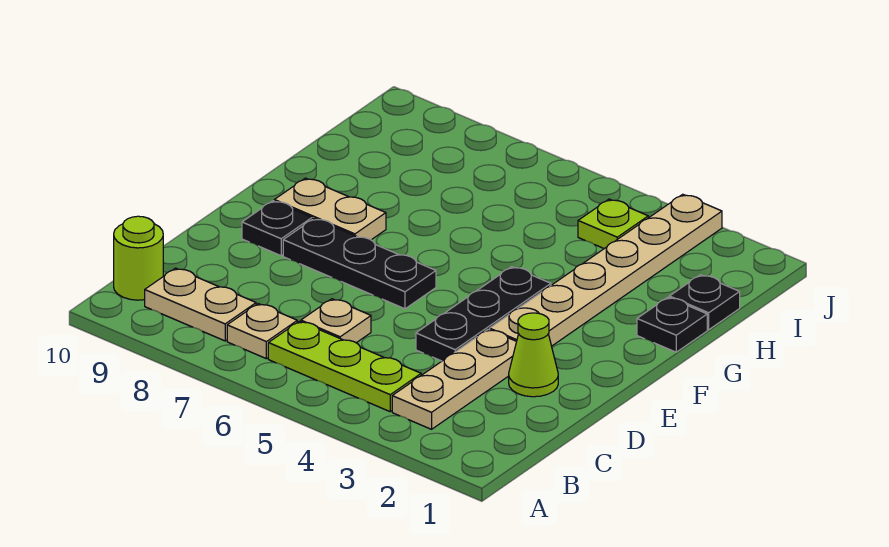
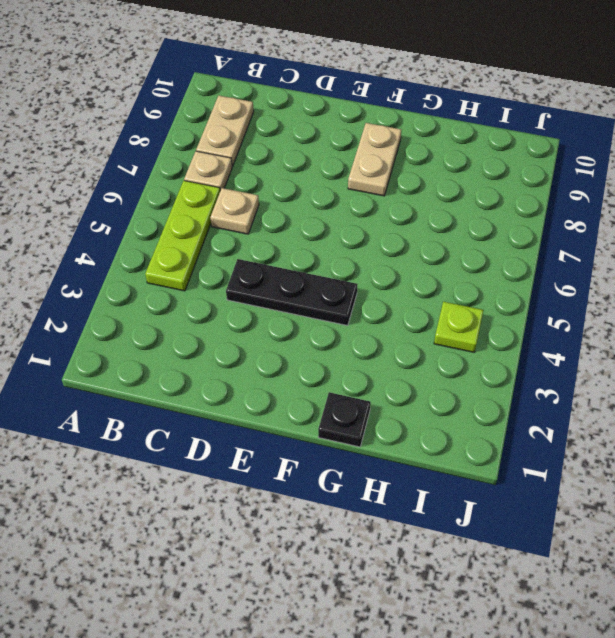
none -> tan 1x3 plate [392,329,517,429]
none -> lime 1x1 round brick [114,216,163,300]
none -> lime 1x1 cone [509,313,558,397]

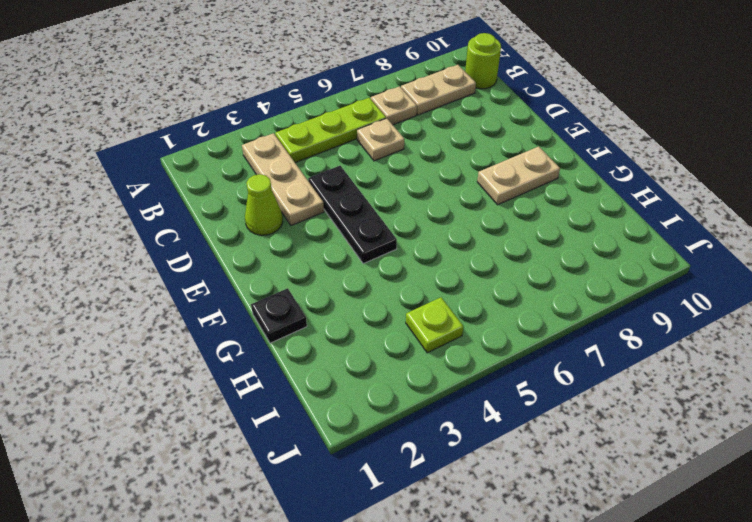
none -> tan 1x6 plate [490,194,722,346]
none -> black 1x3 plate [283,218,436,309]
none -> black 1x1 plate [242,201,312,256]

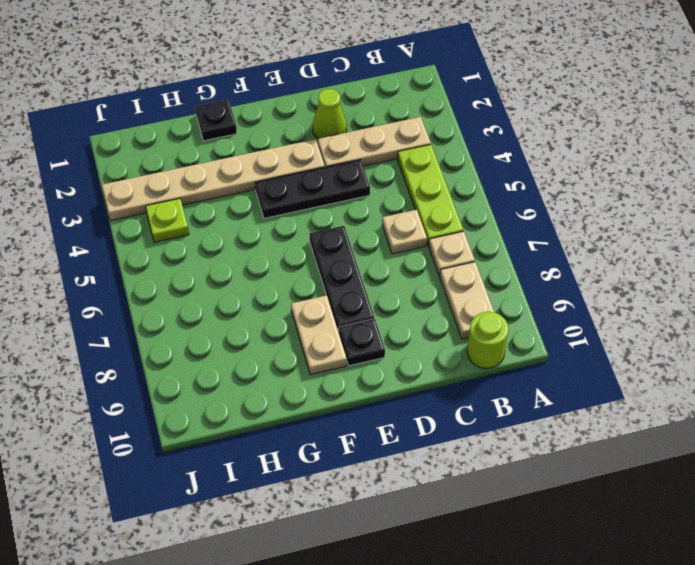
none -> black 1x1 plate [669,275,740,330]

